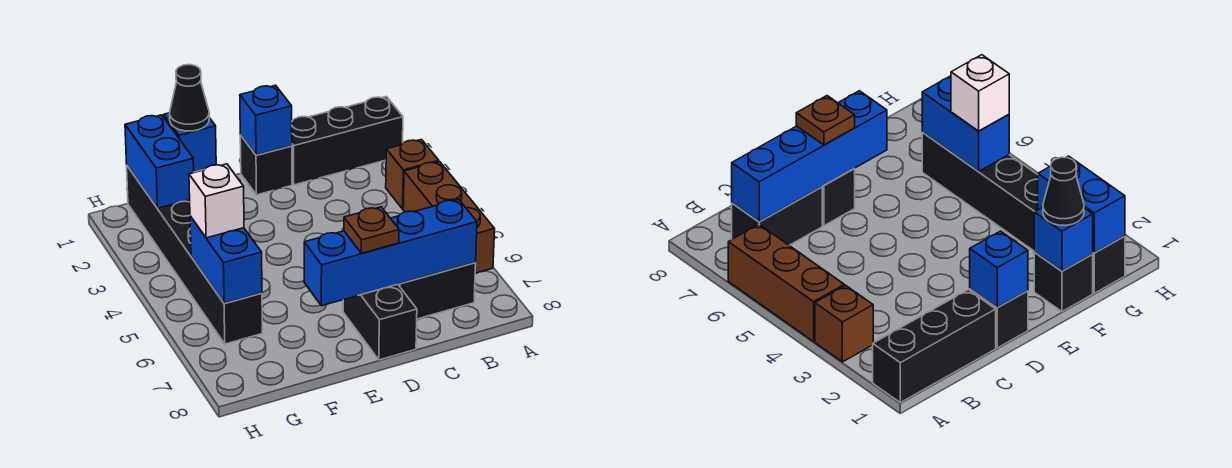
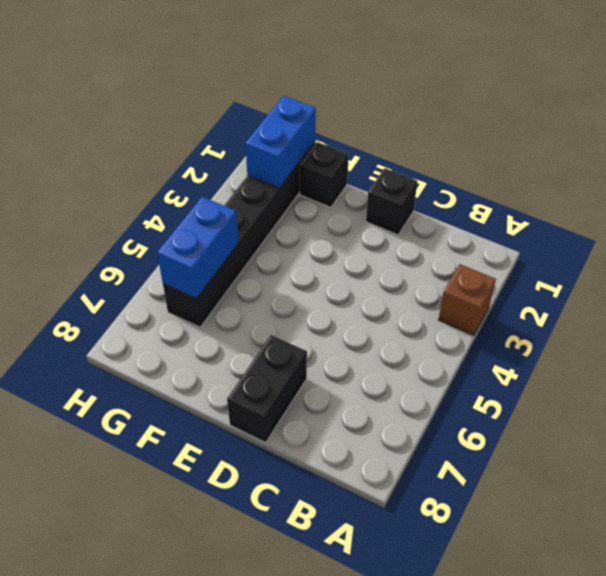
none -> black 1x3 brick [292,97,403,185]
none -> brown 1x3 brick [403,162,495,273]
none -> black 1x2 brick [398,263,476,319]

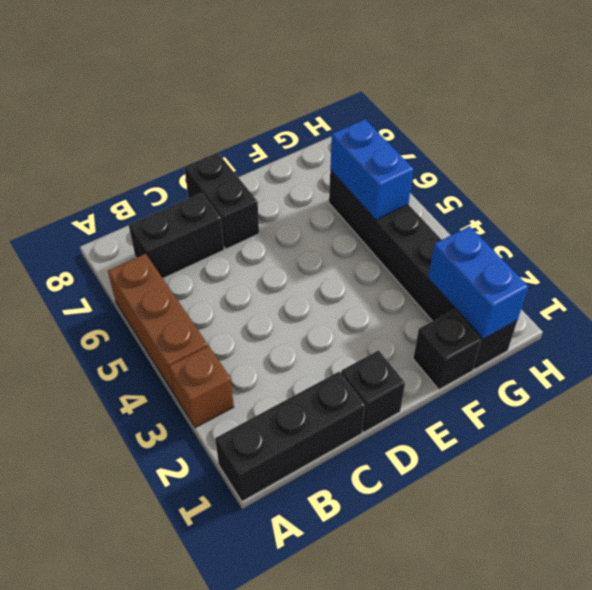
none -> blue 1x4 brick [304,199,477,306]
none -> blue 1x1 brick [240,85,292,155]
none -> blue 1x1 brick [164,113,216,172]

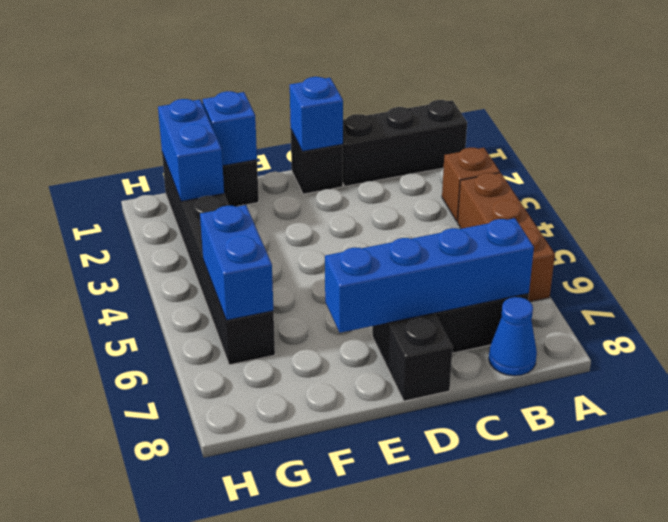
blue 1x1 cone [489,297,537,376] -> none
none -> brown 1x1 plate [344,207,399,253]
none -> black 1x1 cone [170,65,209,131]
none -> white 1x1 brick [189,164,244,238]

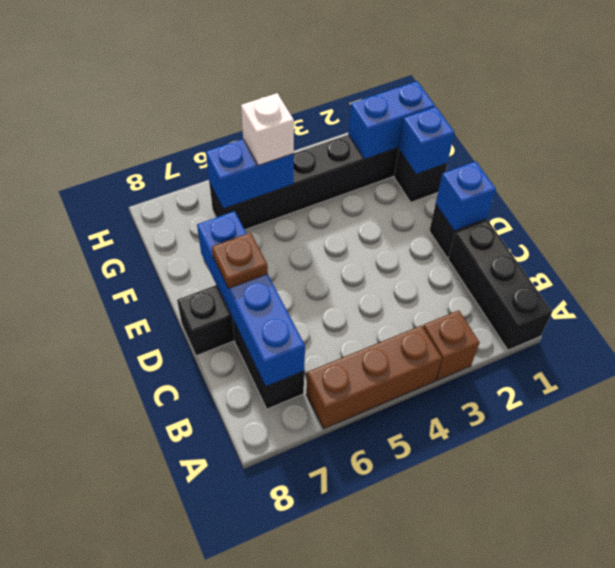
none -> black 1x1 cone [170,65,209,131]

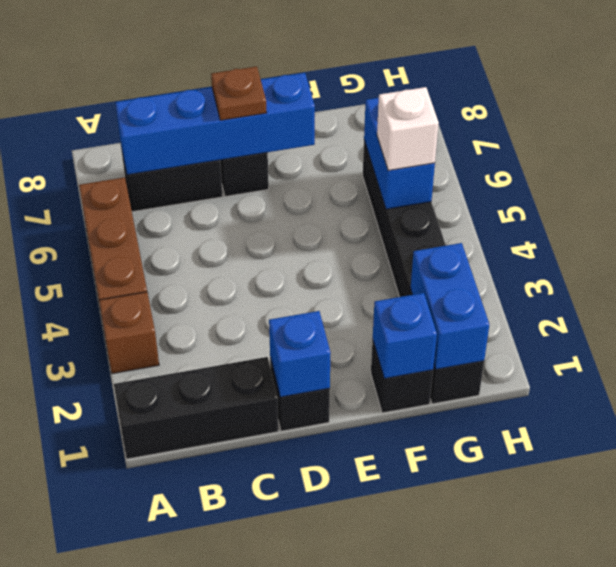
none -> black 1x1 cone [170,65,209,131]

